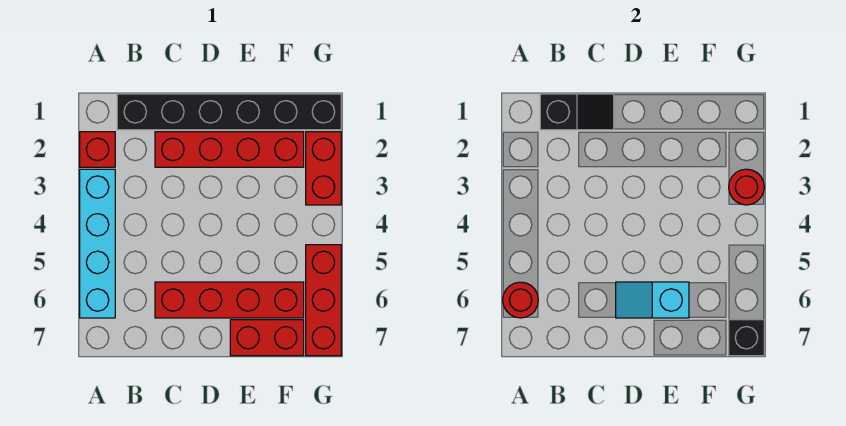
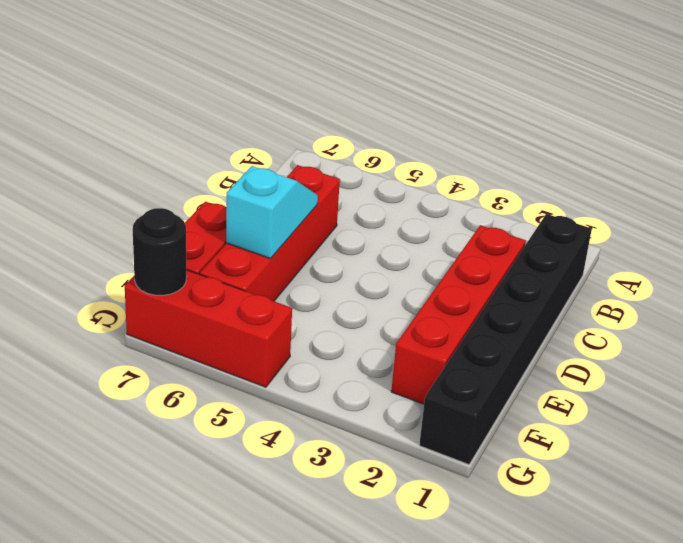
black 1x1 round brick [133,208,187,295] -> black 1x1 brick [729,320,764,356]
none -> red 1x1 brick [80,132,115,167]
none -> cyan 1x4 brick [80,169,115,318]
none -> red 1x2 brick [306,132,341,205]

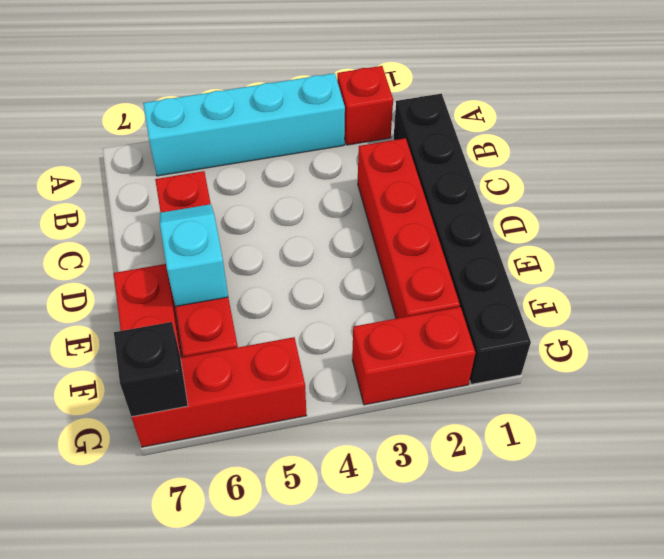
none -> red 1x1 round brick [503,282,538,318]
none -> black 1x2 slope [540,94,614,130]
none -> red 1x1 round brick [729,169,764,205]

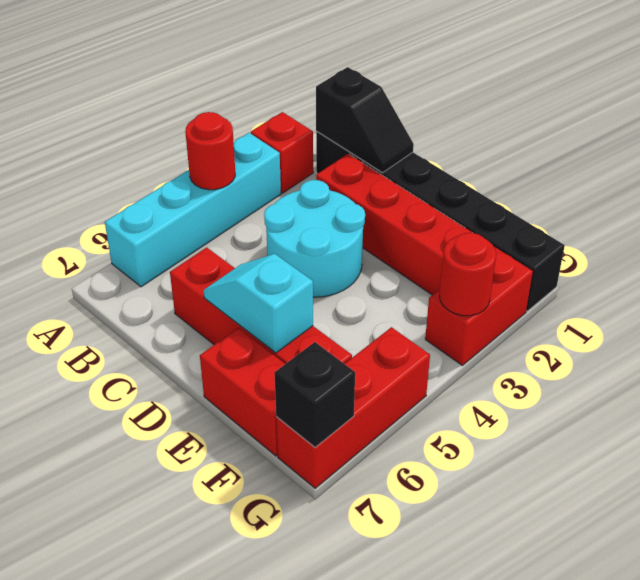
red 1x1 round brick [185,112,235,190] -> red 1x1 round brick moved to [503,282,538,318]
cyan 2x2 round brick [264,180,365,297] -> none

